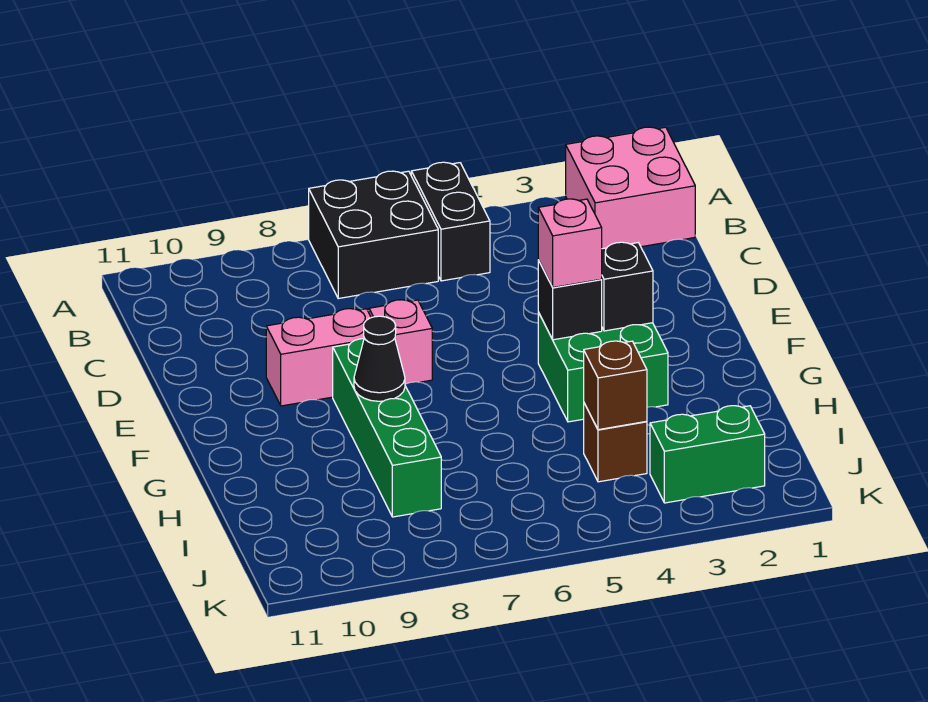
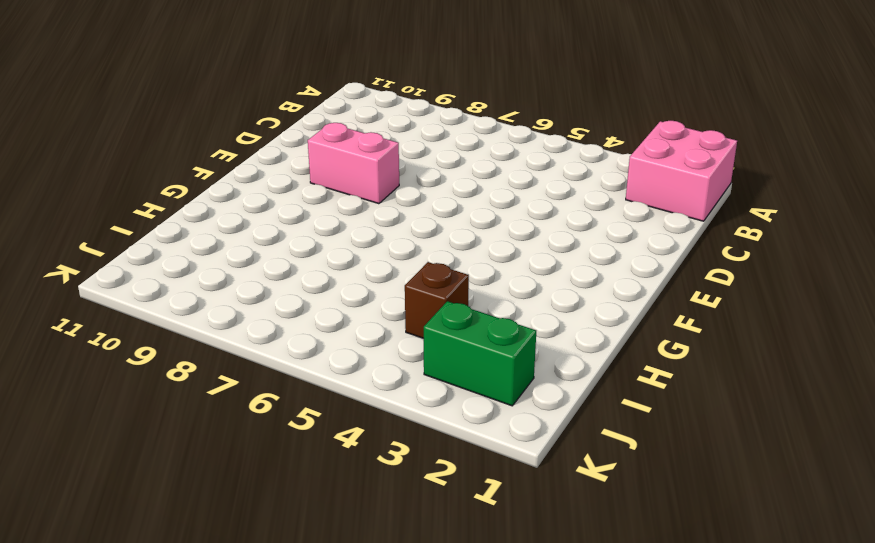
none -> black 1x2 brick [411,162,490,281]
none -> black 2x2 brick [309,171,438,299]
none -> pink 1x1 brick [369,300,432,384]

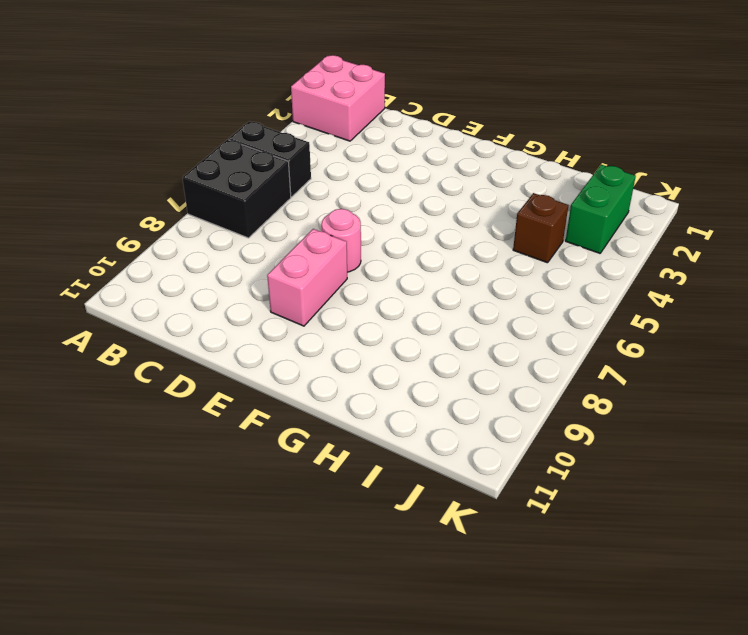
pink 1x1 round brick [322,209,361,272] -> pink 1x1 brick [369,300,432,384]
none -> green 2x2 brick [538,312,668,422]
none -> green 1x4 brick [333,339,441,517]
none -> black 1x1 brick [601,242,653,331]

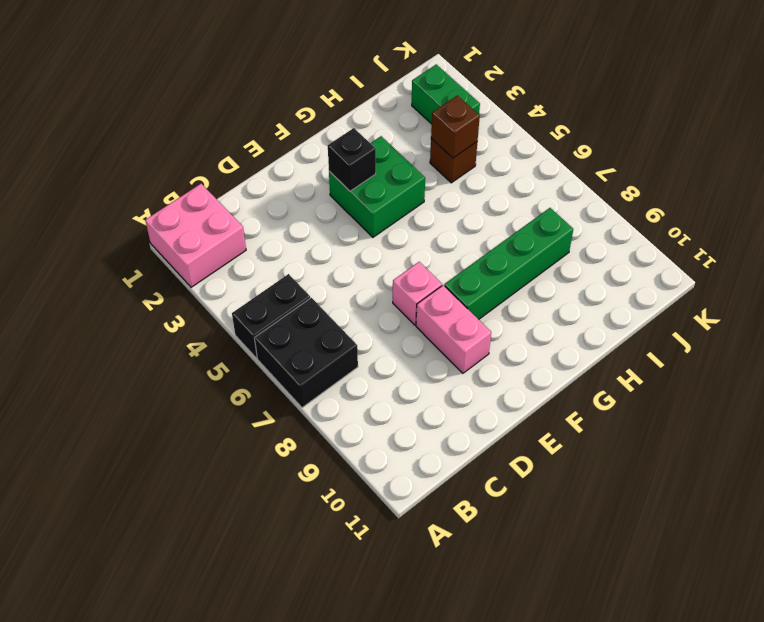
none -> black 1x1 brick [538,260,602,340]
none -> black 1x1 cone [354,316,405,401]
none -> pink 1x1 brick [538,199,602,287]

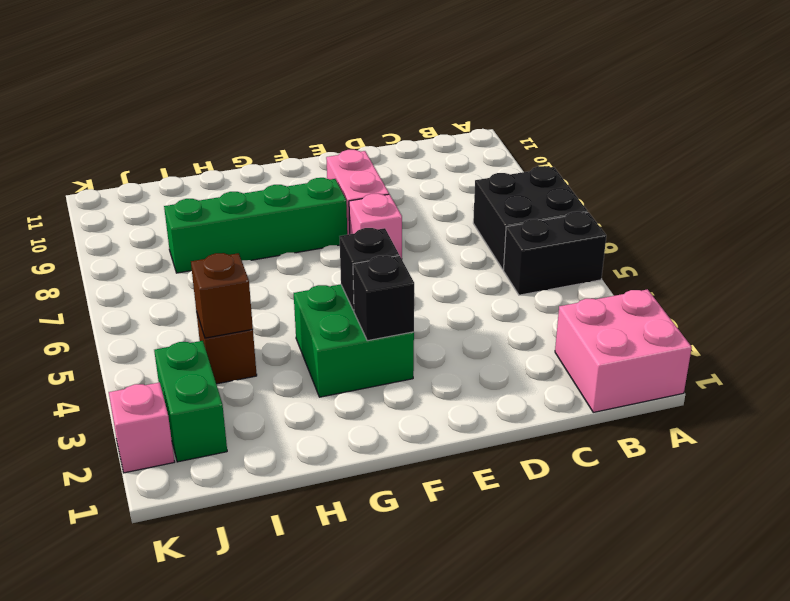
pink 1x1 brick [109,382,175,473] -> pink 1x1 brick moved to [538,199,602,287]
none -> black 1x1 cone [354,316,405,401]

